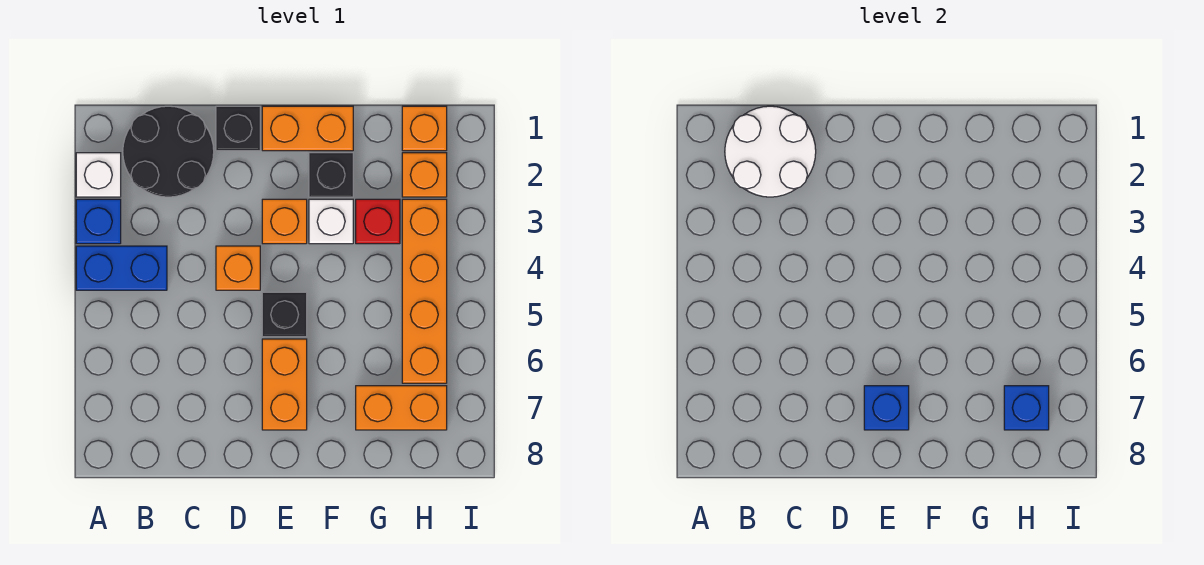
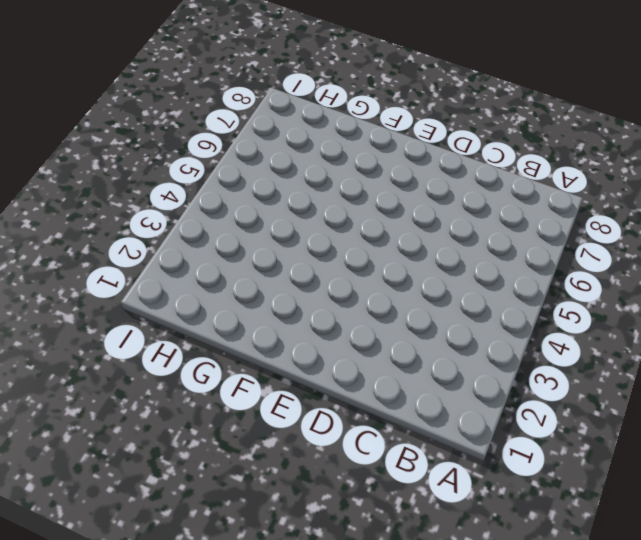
none -> white 1x1 brick [76,153,121,197]
none -> blue 1x1 brick [76,199,121,244]
none -> blue 1x2 brick [76,246,167,290]

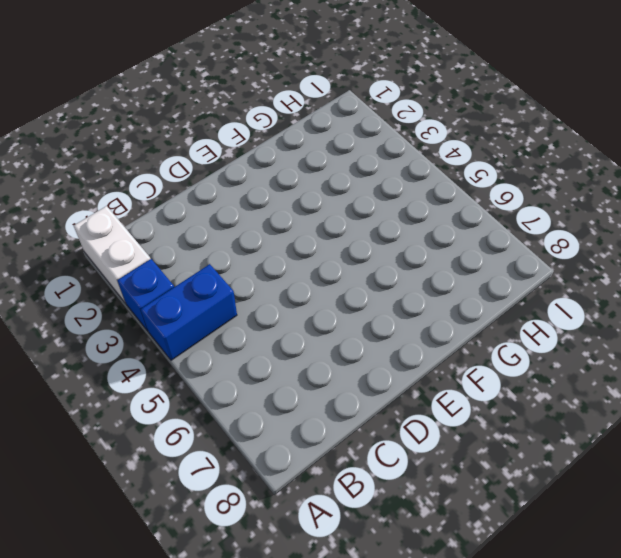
white 1x2 brick [74,206,150,303] -> white 1x1 brick [76,153,121,197]
none -> black 2x2 round brick [123,106,214,197]
none -> black 1x1 brick [216,106,260,151]
none -> orange 1x1 brick [216,246,260,290]

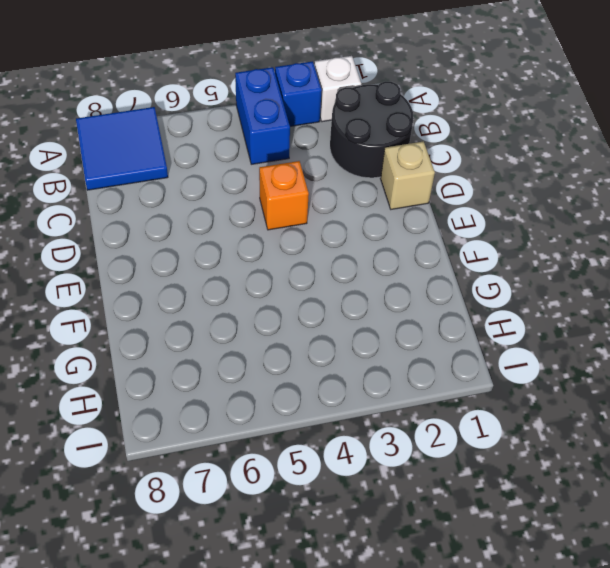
blue 2x2 tile [76,107,168,190] -> none
tan 1x1 brick [380,141,435,209] -> black 1x1 brick [216,106,260,151]
none -> orange 1x2 brick [262,106,353,151]
none -> orange 1x1 brick [262,199,307,244]
none -> black 1x1 brick [262,292,307,337]

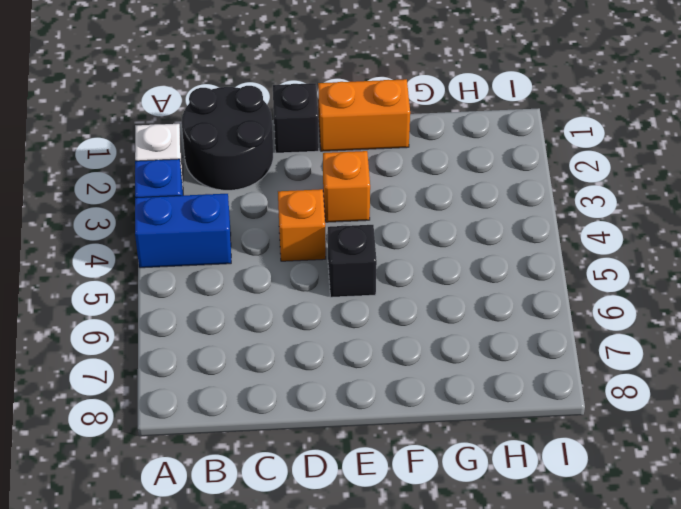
none -> orange 1x2 brick [262,339,307,430]
none -> black 1x1 brick [309,153,353,197]
none -> white 1x1 brick [309,199,353,244]

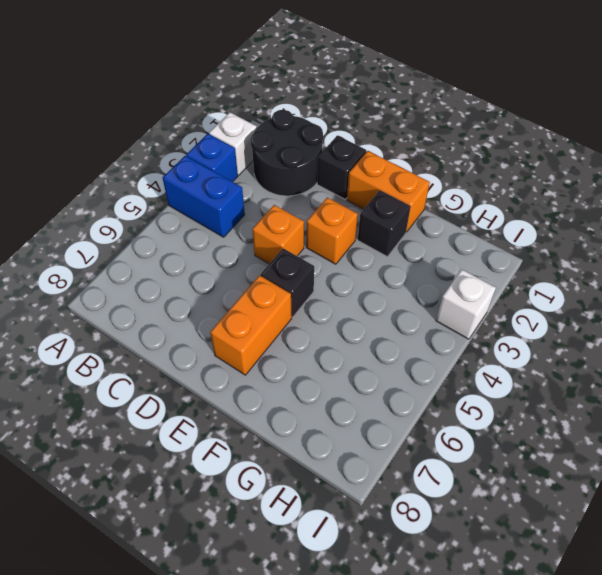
white 1x1 brick [436,270,496,339] -> white 1x1 brick moved to [309,199,353,244]
none -> red 1x1 brick [356,199,400,244]
none -> orange 1x2 brick [356,386,447,430]
none -> orange 1x1 brick [402,106,447,151]

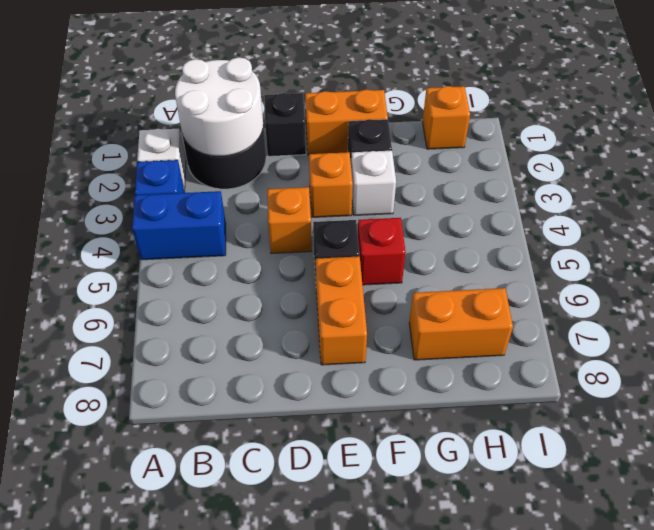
red 1x1 brick [358,218,406,285] -> red 1x1 brick moved to [356,199,400,244]
none -> orange 1x1 brick [402,153,447,197]
none -> orange 1x4 brick [402,199,447,383]
none -> blue 1x1 brick [864,386,909,430]

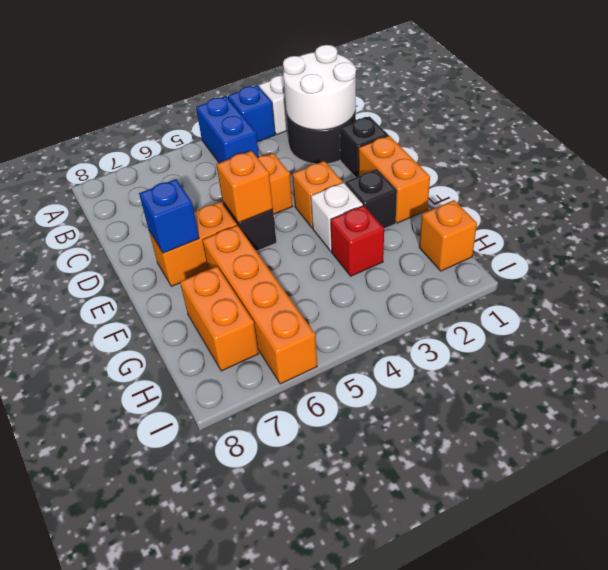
orange 1x1 brick [216,151,273,223] -> orange 1x1 brick moved to [402,153,447,197]
orange 1x4 brick [202,225,317,384] -> orange 1x4 brick turned to [402,199,447,383]
none -> blue 1x1 brick [1004,386,1049,430]

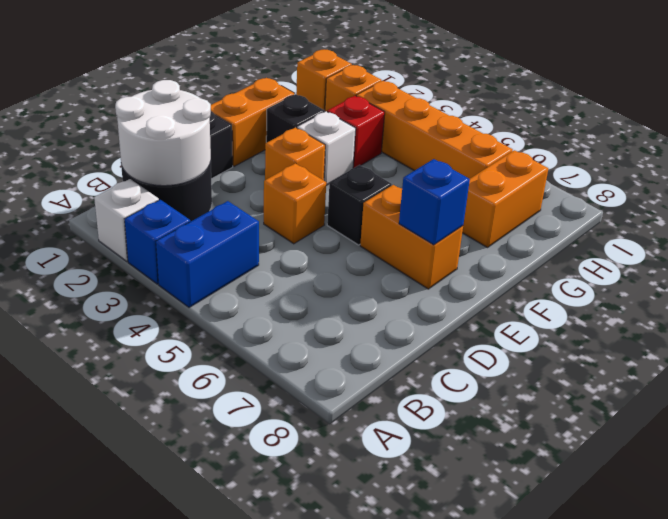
none -> blue 1x1 brick [1004,386,1049,430]

